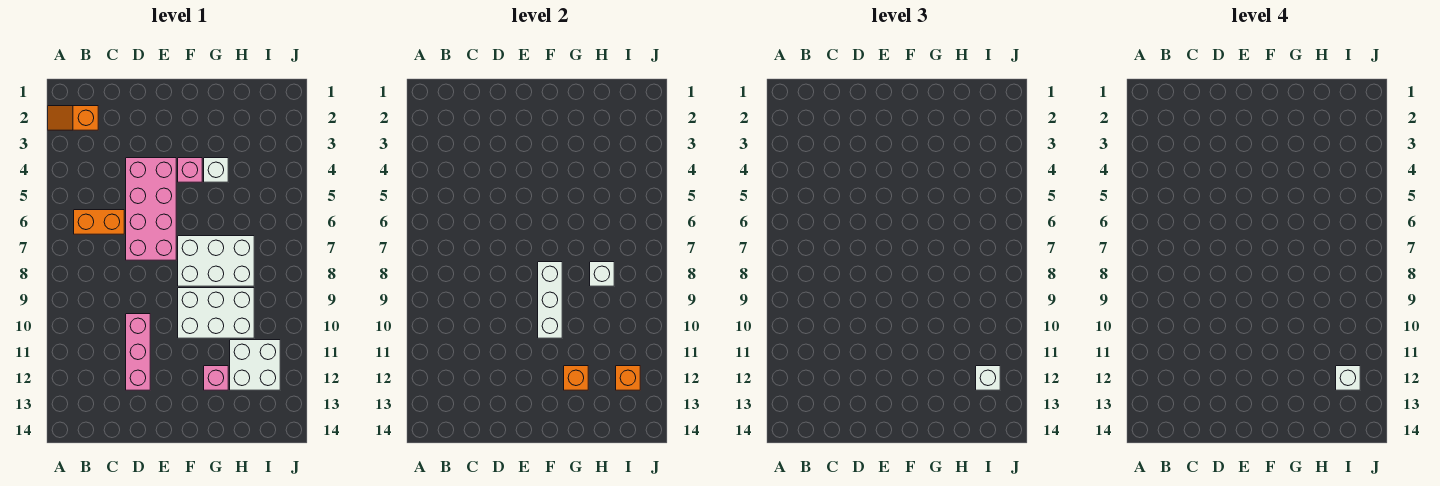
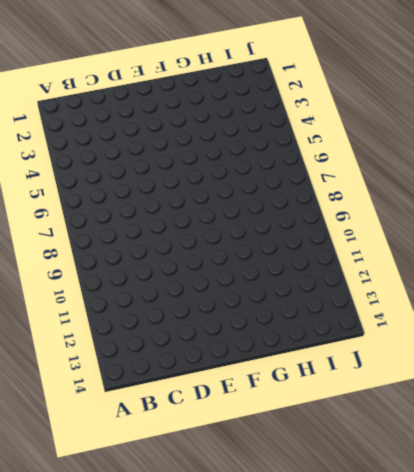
none -> orange 1x2 slope [48,106,98,130]
none -> orange 1x2 brick [74,210,124,234]
none -> pink 2x4 brick [126,158,176,260]

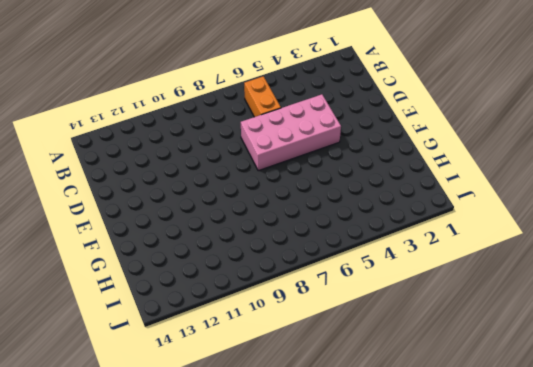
none -> orange 1x2 slope [48,106,98,130]
none -> pink 1x3 brick [126,314,150,390]
none -> pink 1x1 brick [178,158,202,182]

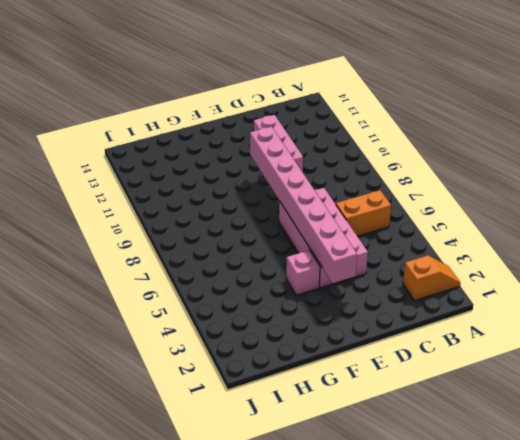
pink 1x8 brick [250,127,357,283] -> none
none -> white 2x3 brick [178,236,254,286]
none -> white 2x3 brick [178,288,254,338]
none -> white 1x1 brick [204,158,228,182]

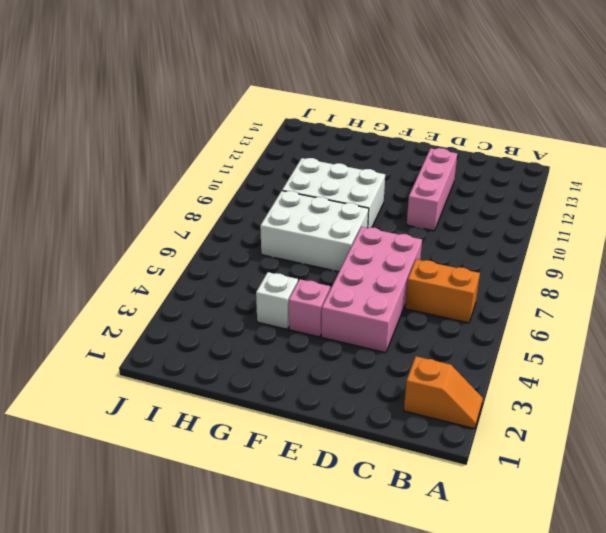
none -> pink 1x1 brick [204,366,228,390]
none -> white 2x2 brick [230,340,280,390]
none -> white 1x3 brick [538,262,562,338]

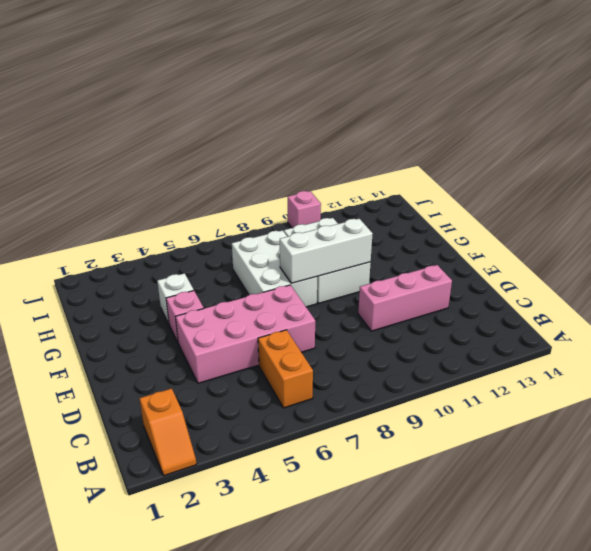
pink 1x1 brick [288,191,321,228] -> pink 1x1 brick moved to [204,366,228,390]
none -> white 2x2 brick [230,340,280,390]
none -> orange 1x1 brick [564,366,588,390]
none -> white 1x1 brick [590,262,614,286]

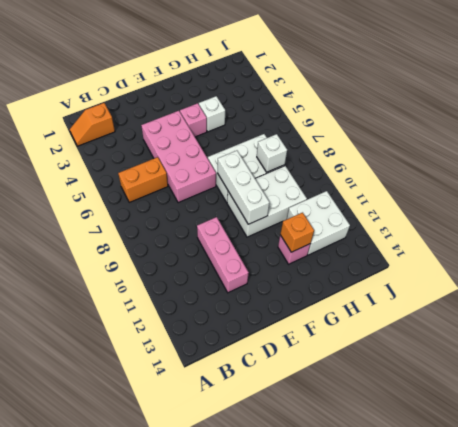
none -> orange 1x1 brick [616,366,640,390]
none -> white 1x1 brick [976,366,1000,390]
none -> white 1x1 brick [1336,366,1360,390]

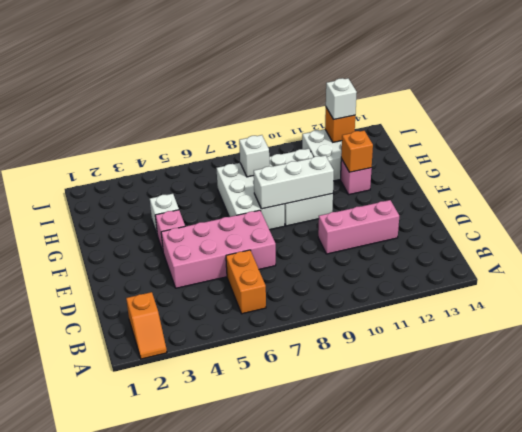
none -> white 1x1 brick [1336,366,1360,390]

